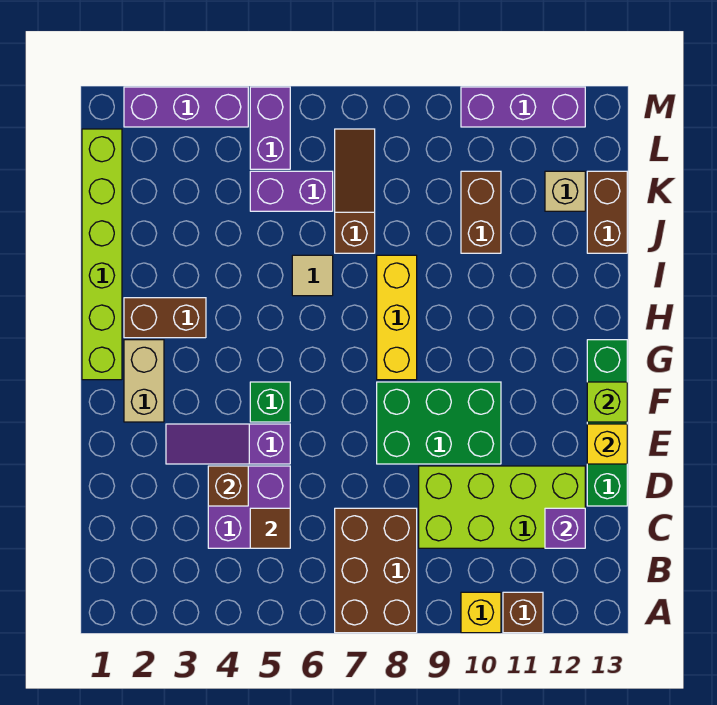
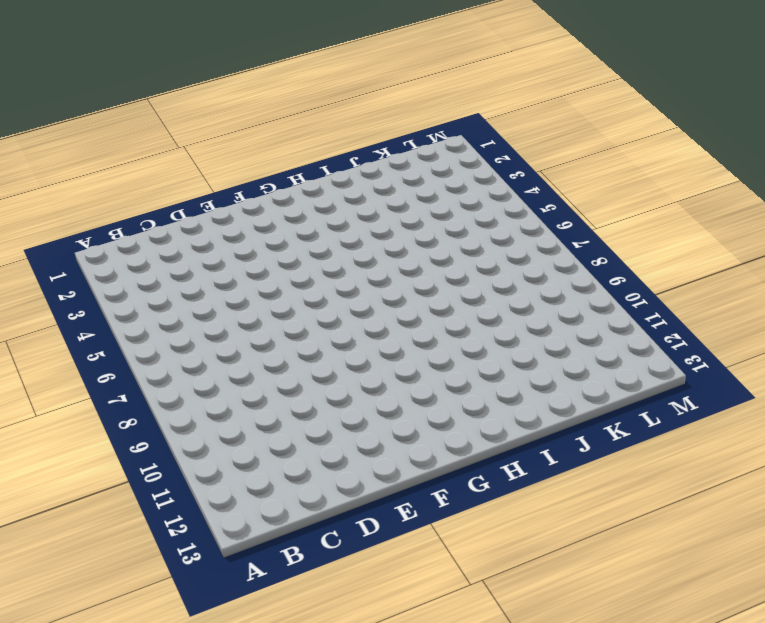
none -> brown 2x3 brick [335,508,417,633]
none -> yellow 1x1 brick [461,592,501,633]
none -> brown 1x1 brick [503,592,543,633]

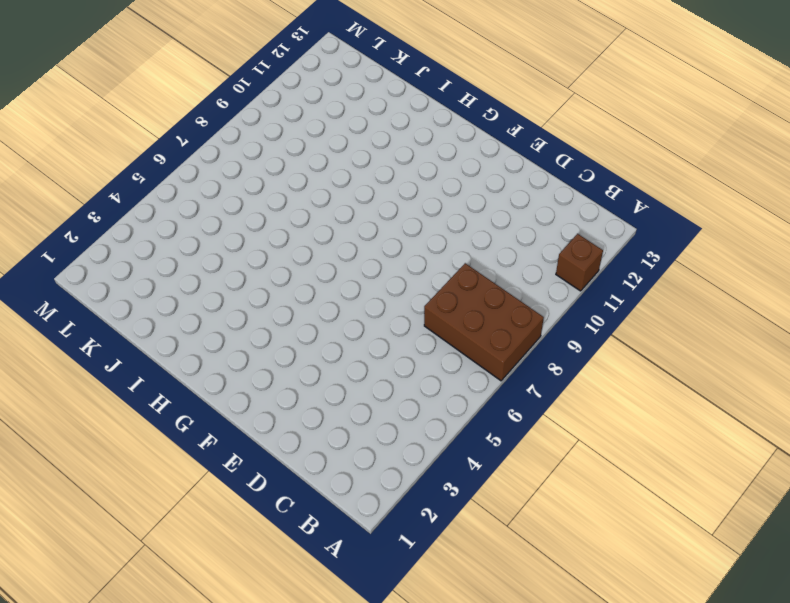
none -> yellow 1x1 brick [461,592,501,633]
none -> purple 2x2 brick [208,466,290,548]
none -> lime 2x4 brick [419,466,585,548]

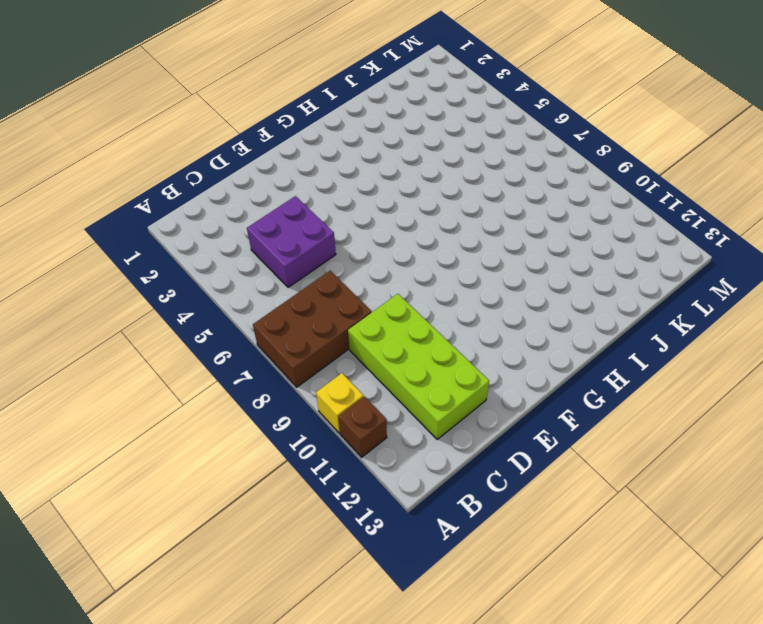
none -> green 1x4 brick [587,340,627,506]
none -> purple 1x3 slope [166,424,290,464]
none -> green 2x3 brick [377,382,501,464]

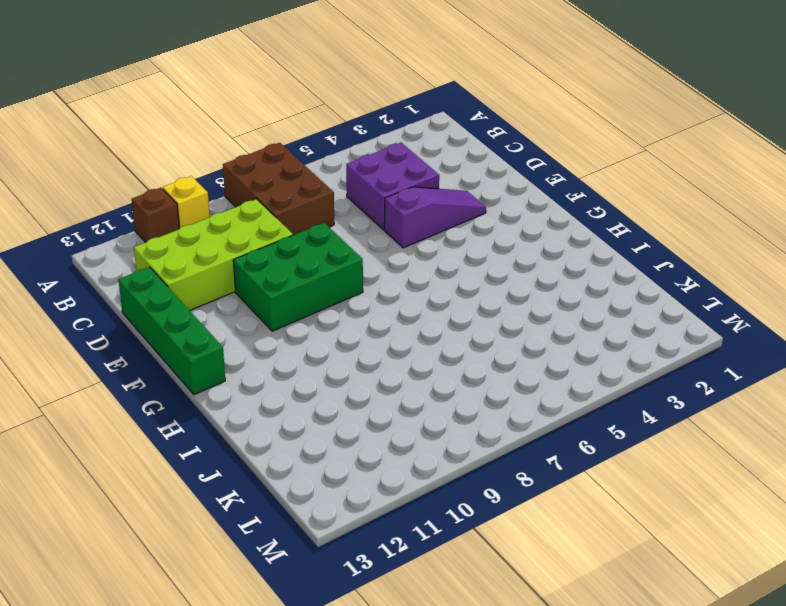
none -> tan 1x2 brick [124,340,164,422]
none -> green 1x1 brick [250,382,290,422]
none -> lime 1x6 brick [82,129,122,380]

